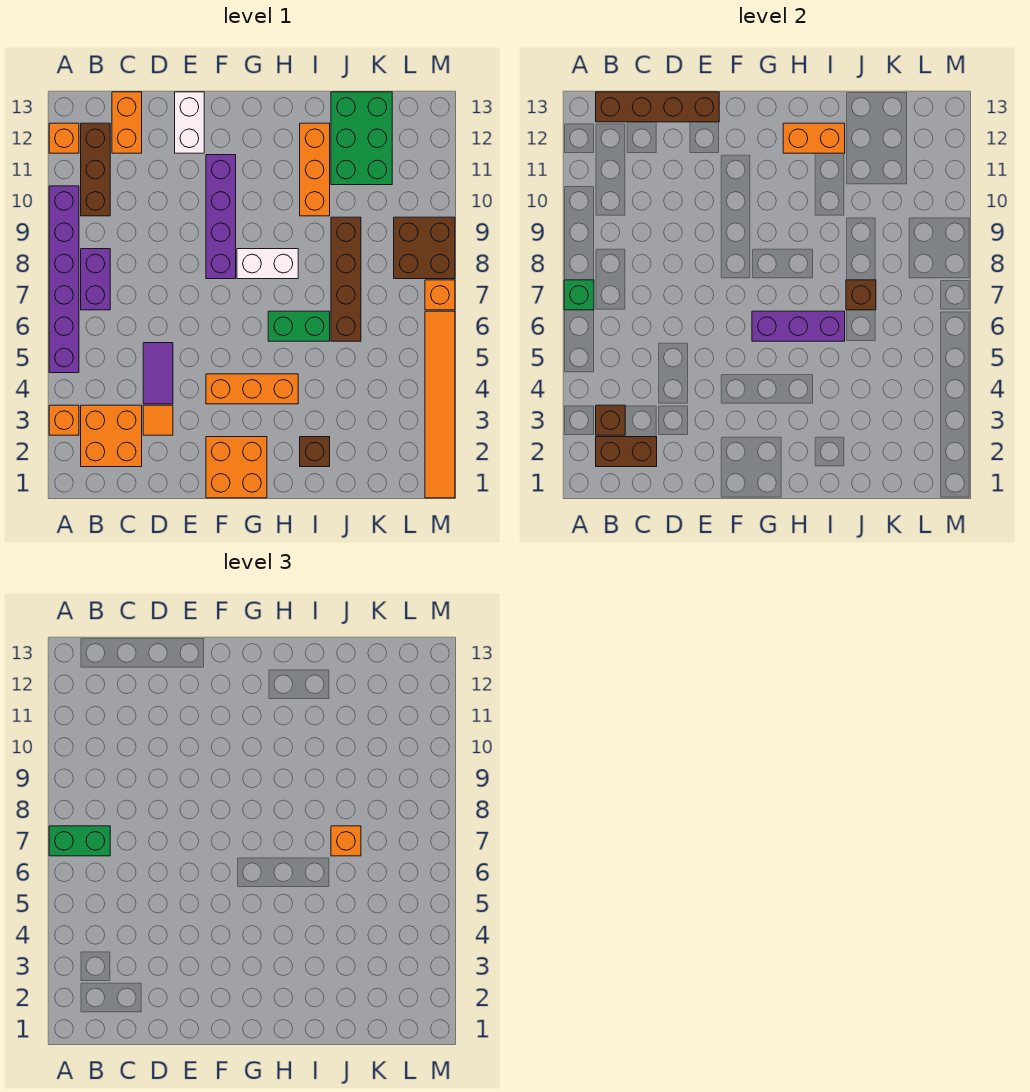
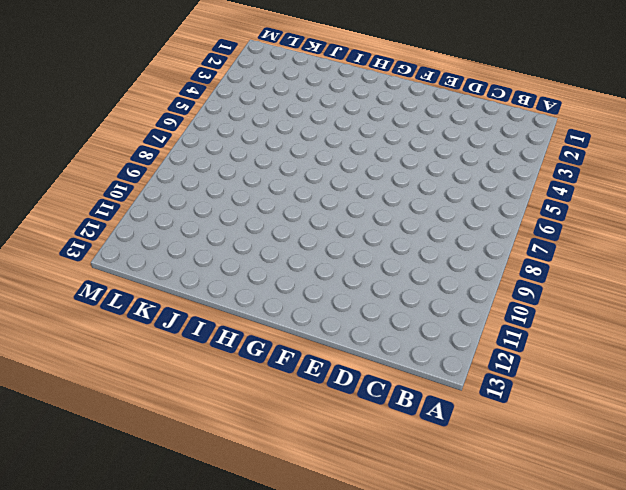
none -> orange 1x1 brick [49,405,79,435]
none -> purple 1x6 brick [49,186,79,373]
none -> orange 1x1 brick [49,123,79,153]
none -> orange 2x2 brick [81,405,142,467]

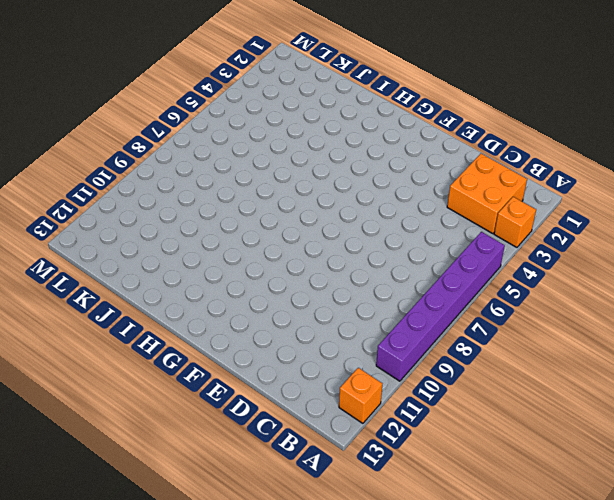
none -> purple 1x2 brick [81,249,110,310]
none -> brown 1x3 brick [81,123,110,216]
none -> orange 1x2 brick [112,92,142,153]
none -> orange 1x1 tile [143,405,173,435]

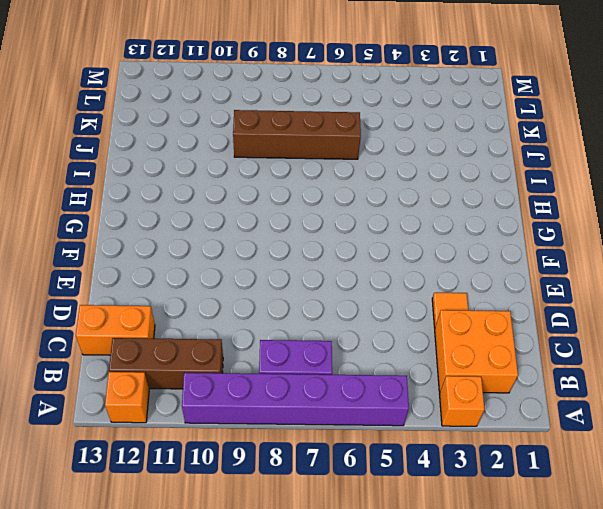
none -> purple 1x2 tile [143,343,173,404]
none -> white 1x2 brick [175,92,204,153]
none -> orange 2x2 brick [206,437,267,498]
none -> orange 1x3 brick [206,374,298,404]

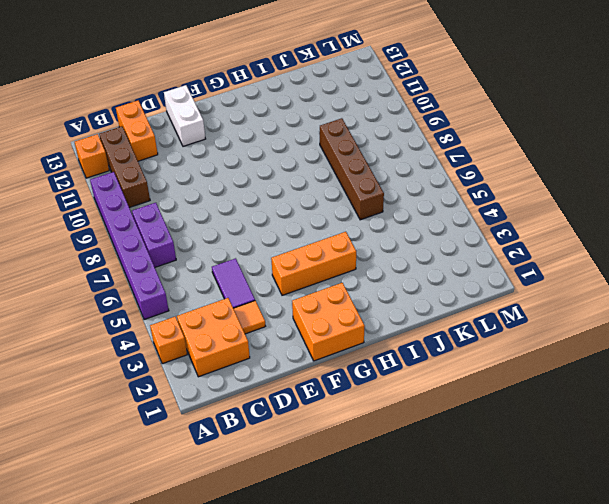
none -> purple 1x4 brick [206,155,236,279]
none -> white 1x2 brick [237,249,298,279]
none -> green 1x2 brick [268,311,330,341]
none -> brown 1x1 brick [300,437,330,467]

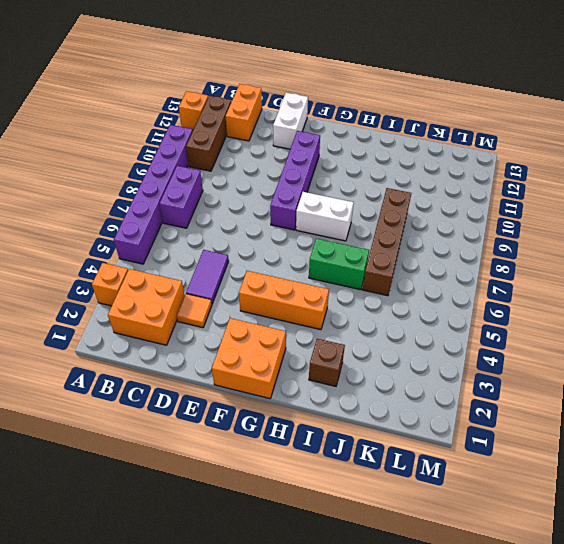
none -> orange 1x3 brick [300,123,330,216]
none -> green 2x3 brick [331,92,392,185]
none -> brown 2x2 brick [394,217,455,279]
none -> orange 1x6 tile [425,311,455,498]

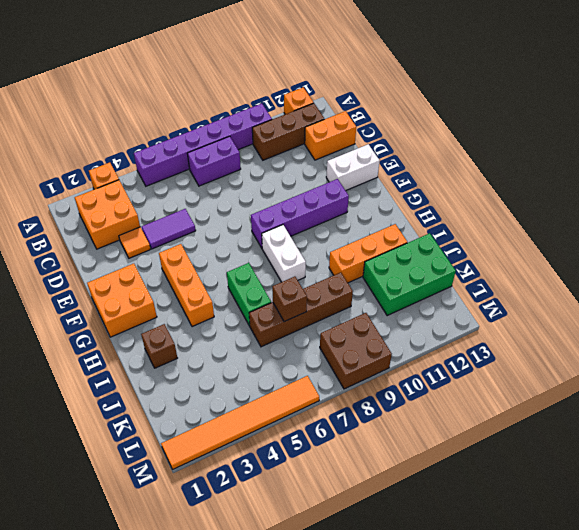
none -> orange 1x1 brick [425,280,455,310]
none -> green 1x1 brick [564,280,594,310]
none -> brown 1x2 brick [596,437,657,467]
none -> brown 1x1 brick [596,405,625,435]

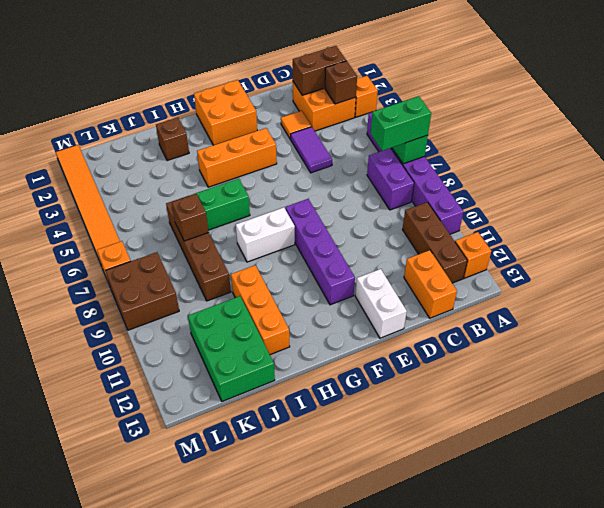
none -> brown 1x4 brick [596,92,719,122]
none -> purple 1x3 brick [752,311,845,341]
none -> orange 1x2 brick [783,123,845,153]
none -> orange 1x1 brick [331,826,361,856]

